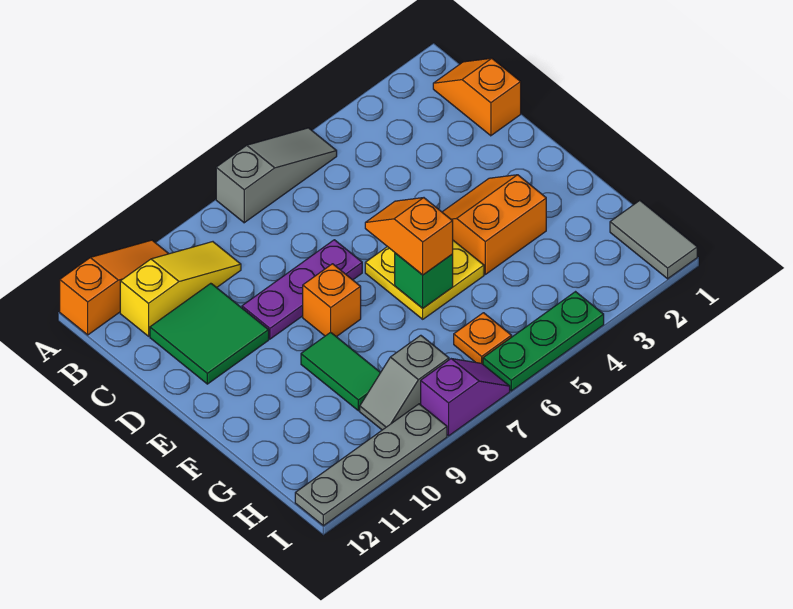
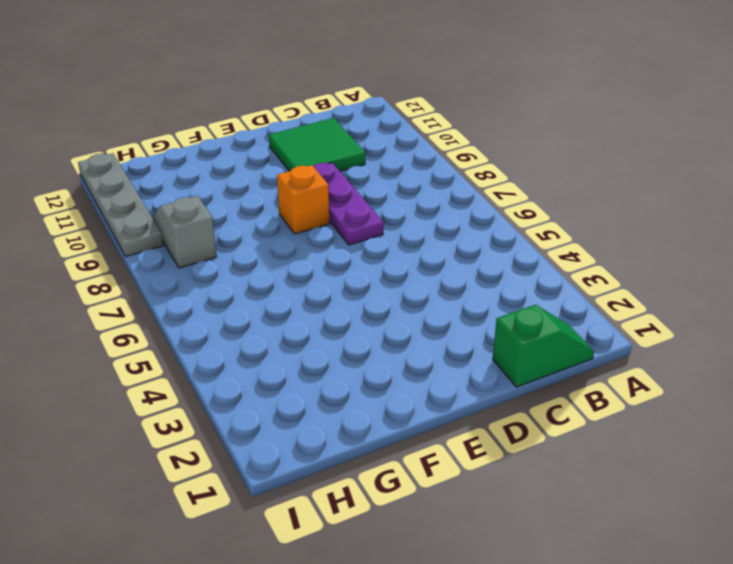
green 1x2 slope [493,305,594,387] -> orange 1x2 slope [433,58,521,136]
none -> grey 1x3 slope [216,128,337,223]
none -> orange 1x3 slope [60,240,169,335]
none -> yellow 1x3 slope [120,242,241,336]

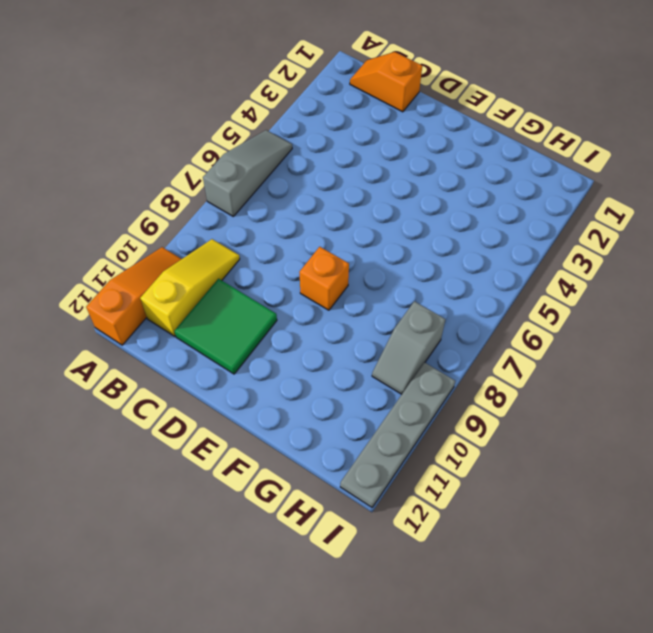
none -> purple 1x3 plate [242,240,362,339]
none -> orange 2x2 slope [442,175,546,274]
none -> yellow 2x2 plate [365,240,484,319]

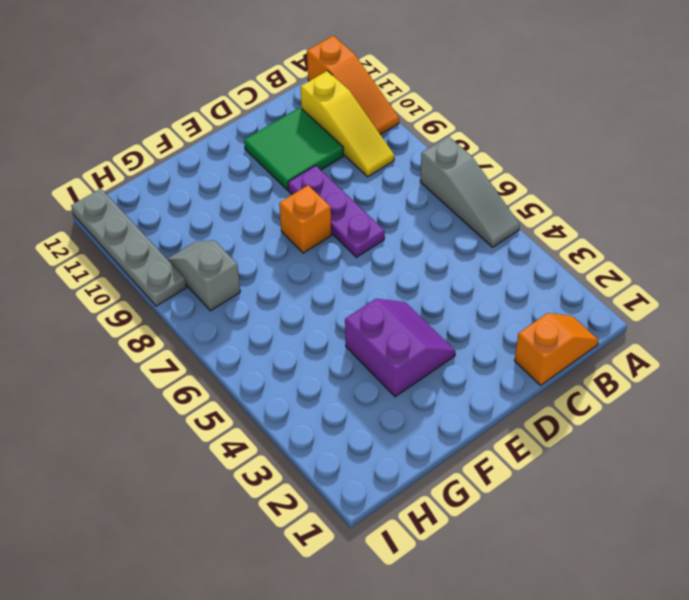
purple 2x2 slope [345,299,455,397] -> orange 2x2 slope [442,175,546,274]
none -> yellow 2x2 plate [365,240,484,319]
none -> green 1x2 tile [301,332,381,411]
none -> grey 1x2 tile [610,201,697,279]

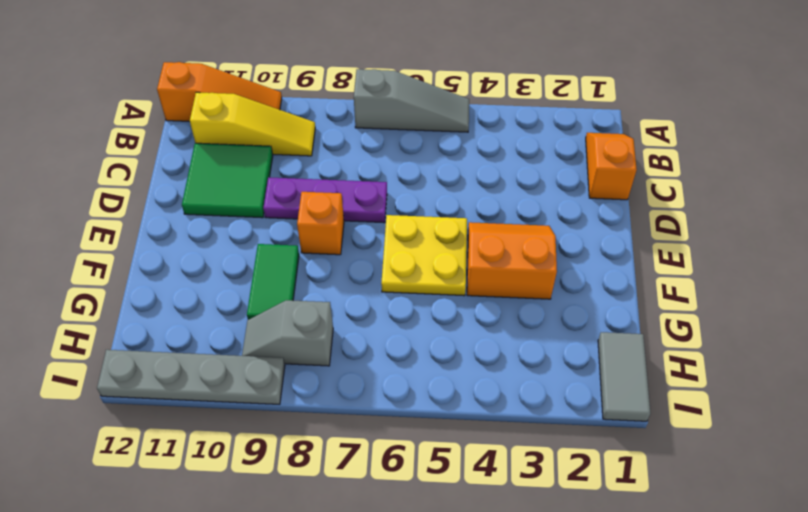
none -> orange 1x1 plate [454,313,512,364]
none -> green 1x3 plate [483,292,604,391]
none -> purple 1x2 slope [421,359,510,436]

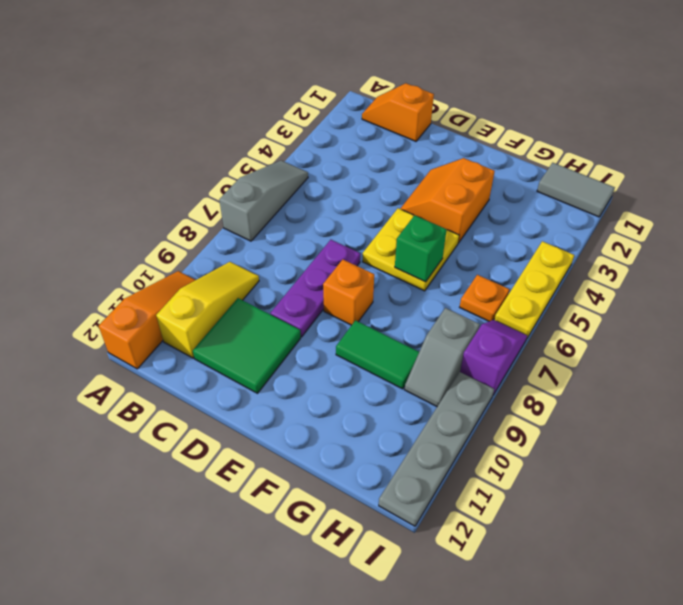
yellow 1x3 plate [494,241,574,338] -> green 1x3 plate [483,292,604,391]
none -> orange 1x2 slope [365,198,453,275]

